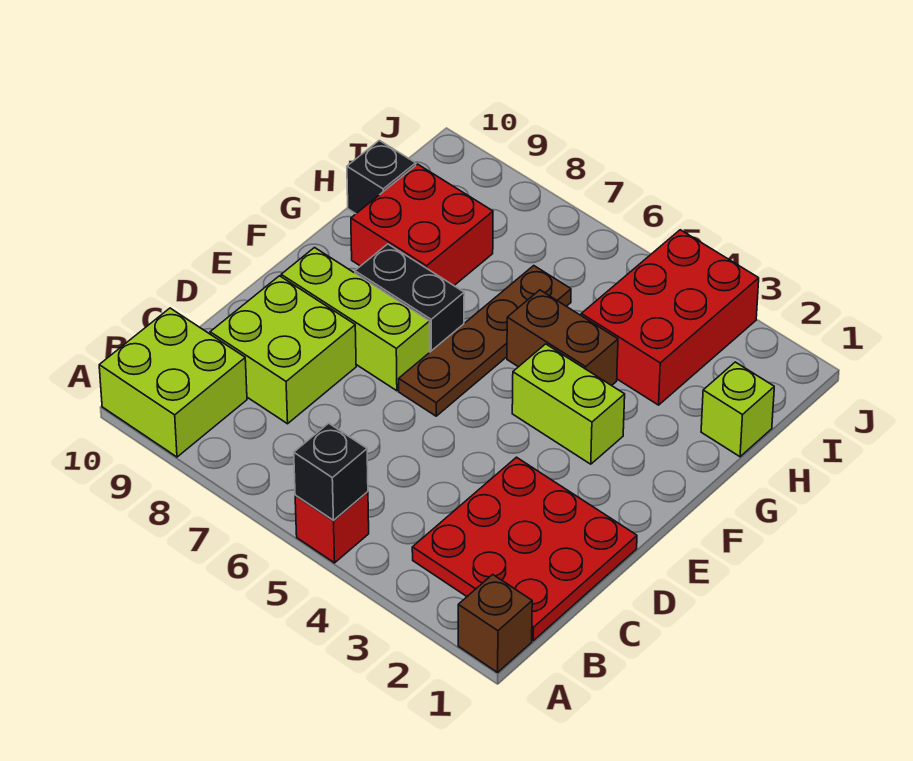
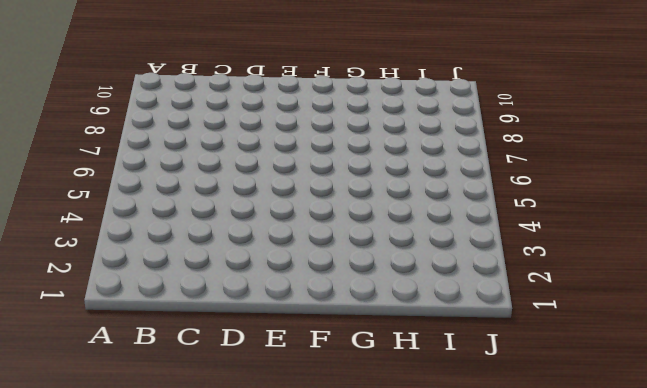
none -> brown 1x1 brick [458,574,532,672]
none -> red 1x1 brick [295,492,369,563]
none -> lime 2x2 brick [99,308,247,457]

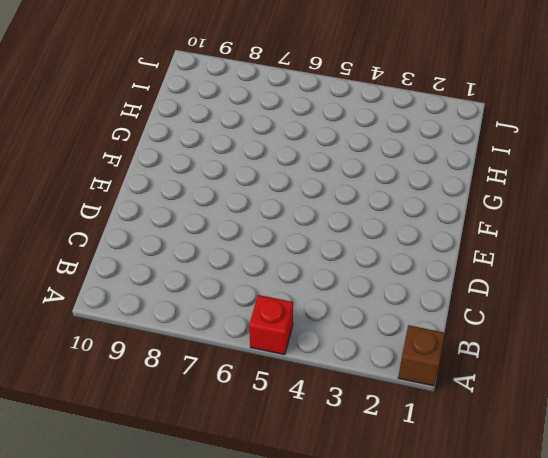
none -> lime 2x2 brick [99,308,247,457]
none -> red 3x3 plate [412,457,637,641]
none -> lime 2x2 brick [210,276,356,424]

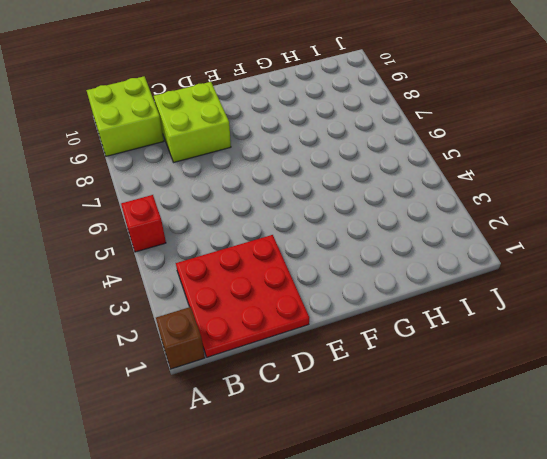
none -> brown 1x4 plate [399,266,571,416]
none -> lime 1x3 brick [281,248,430,391]
none -> lime 1x2 brick [512,344,625,464]

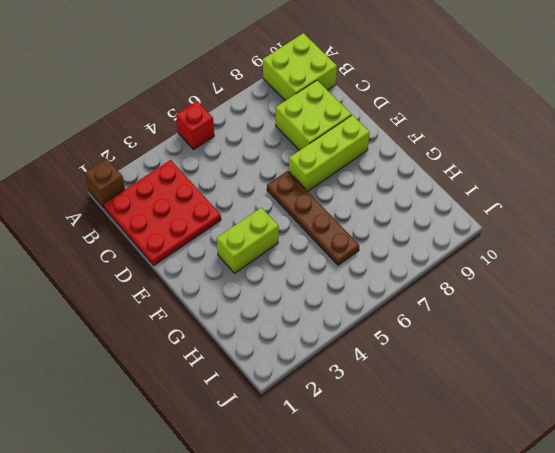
none -> black 1x2 brick [355,244,464,352]
none -> brown 1x2 brick [507,290,618,386]
none -> red 2x2 brick [351,164,493,285]

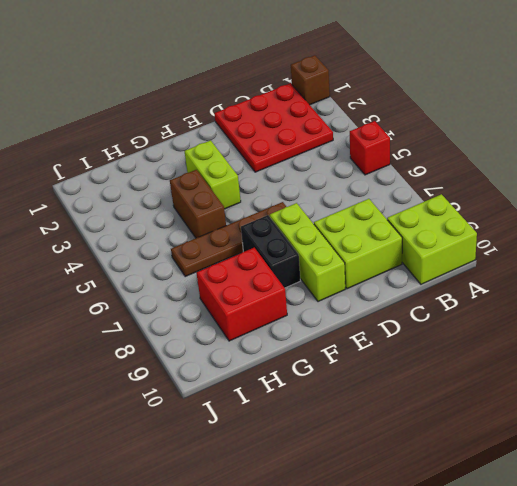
none -> lime 1x1 brick [701,362,774,457]
none -> red 2x3 brick [581,230,759,405]
none -> black 1x1 brick [347,140,416,214]

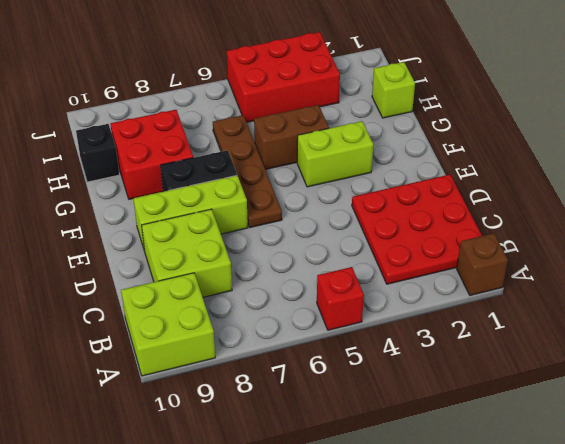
red 2x3 brick [227,32,340,122] -> red 2x3 brick turned to [581,230,759,405]
none -> black 1x1 brick [294,423,368,521]

